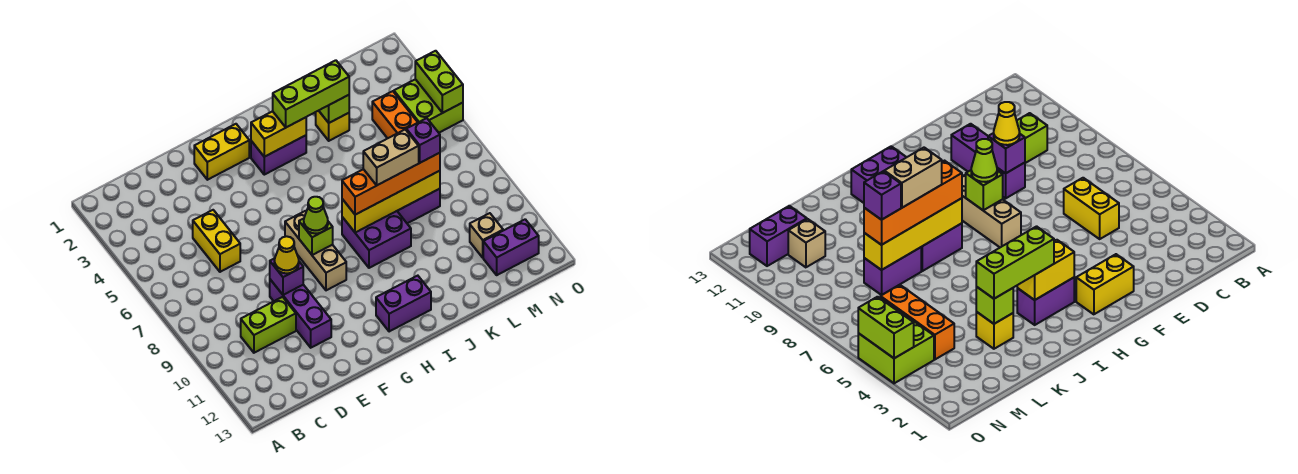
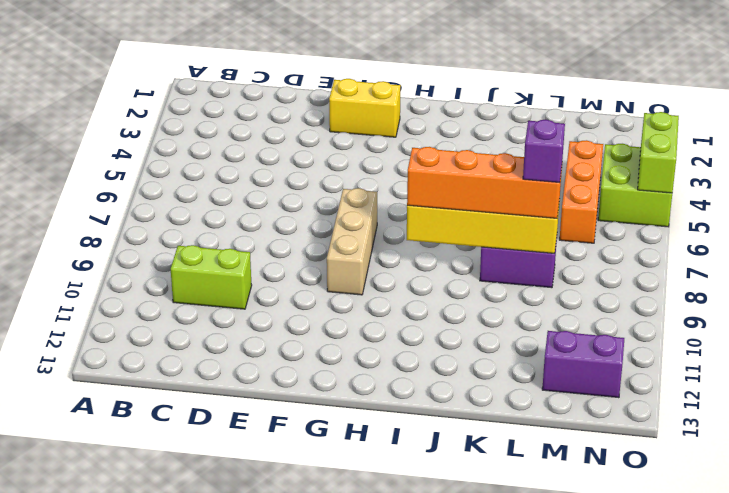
none -> yellow 1x2 brick [193,210,240,272]
none -> purple 1x3 brick [270,280,331,348]
none -> purple 1x2 brick [251,135,306,175]

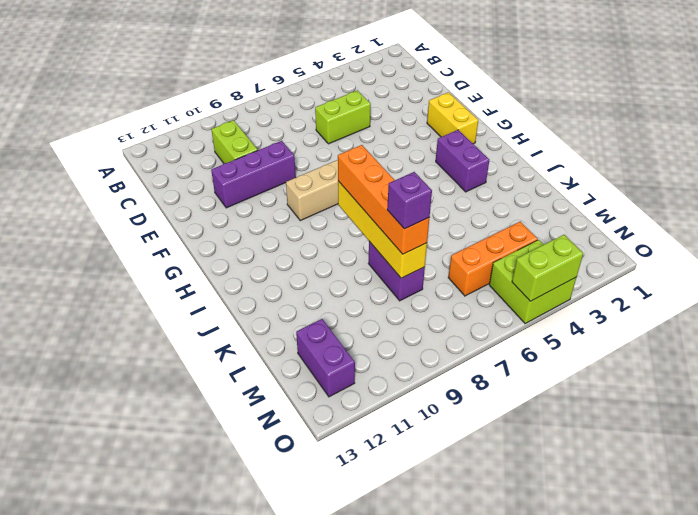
lime 1x2 brick [315,90,371,144] -> yellow 1x2 brick [193,210,240,272]
none -> purple 1x2 brick [376,276,431,332]
none -> purple 2x2 brick [342,211,411,268]
none -> yellow 1x1 brick [316,111,349,141]

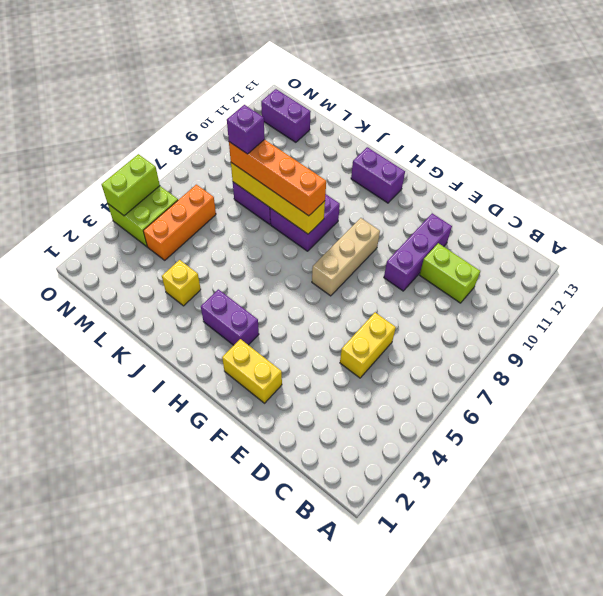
none -> tan 1x1 brick [470,213,503,258]
none -> purple 1x1 brick [270,258,303,295]
none -> lime 1x1 brick [299,219,333,255]

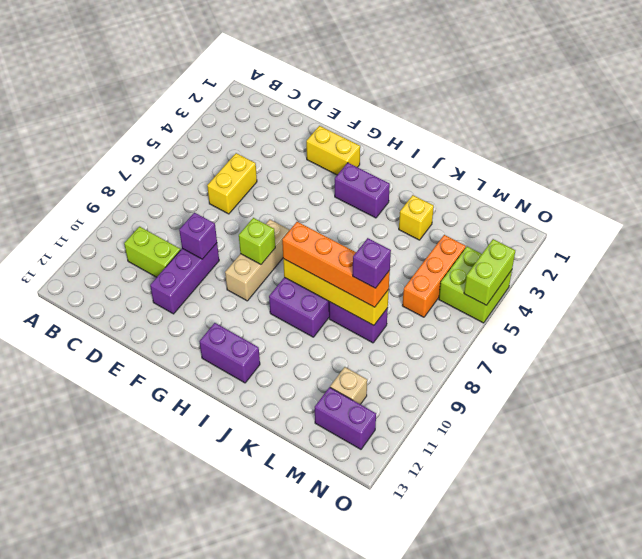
none -> yellow 1x2 brick [251,111,306,157]
none -> lime 1x1 brick [319,95,349,123]
none -> yellow 1x1 cone [274,236,299,273]

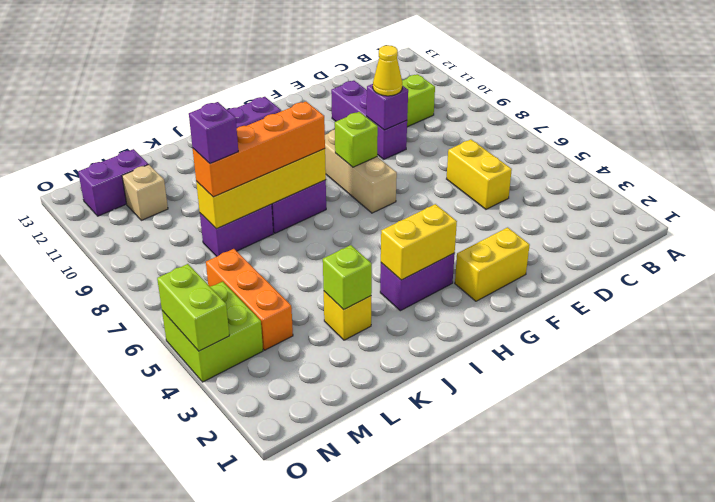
none -> lime 1x1 cone [304,197,328,233]
none -> lime 1x3 brick [273,60,349,127]
none -> tan 1x2 brick [363,130,419,185]

